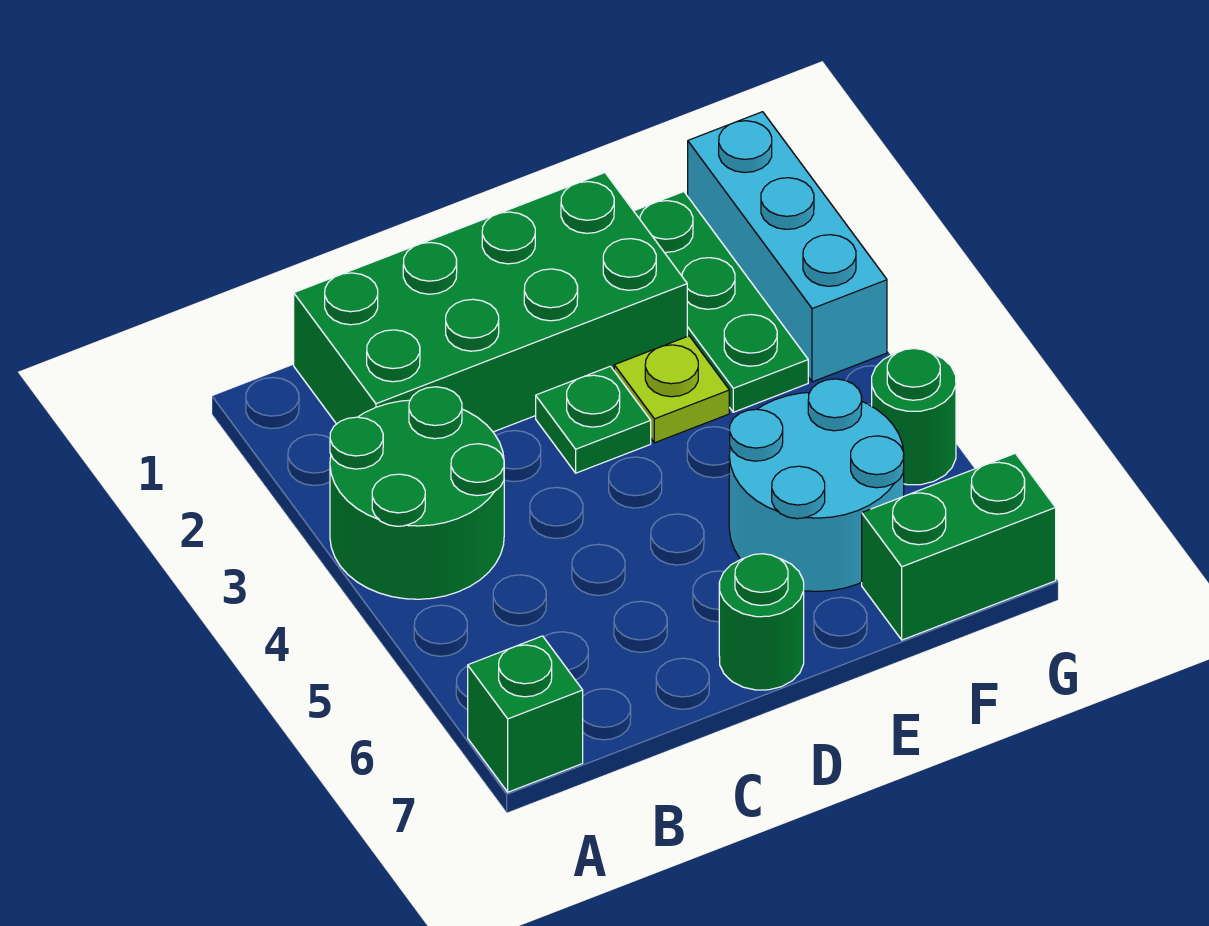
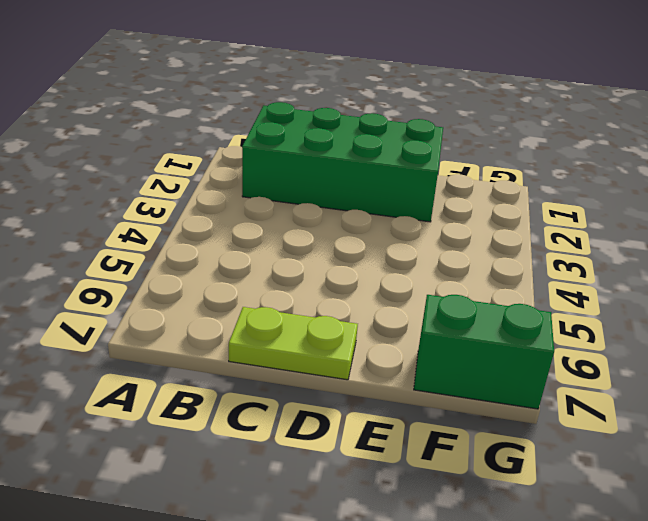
lime 1x2 plate [229,307,358,380] -> green 1x1 round brick [719,554,804,690]
none -> green 2x2 round brick [330,387,504,599]
none -> green 1x1 brick [468,636,583,792]

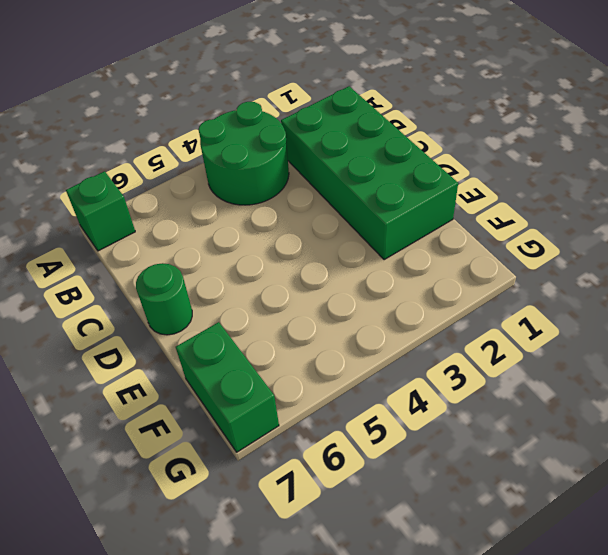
none -> green 1x1 plate [536,366,651,473]
none -> lime 1x1 plate [614,336,729,443]

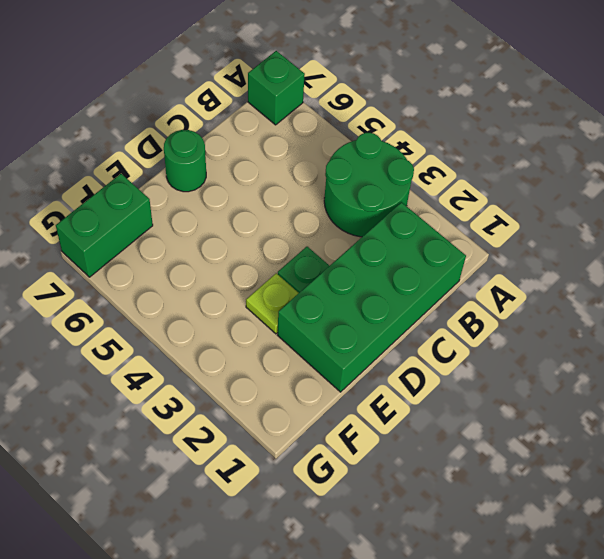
none -> cyan 2x2 round brick [729,379,904,591]
none -> green 1x3 plate [634,192,808,412]

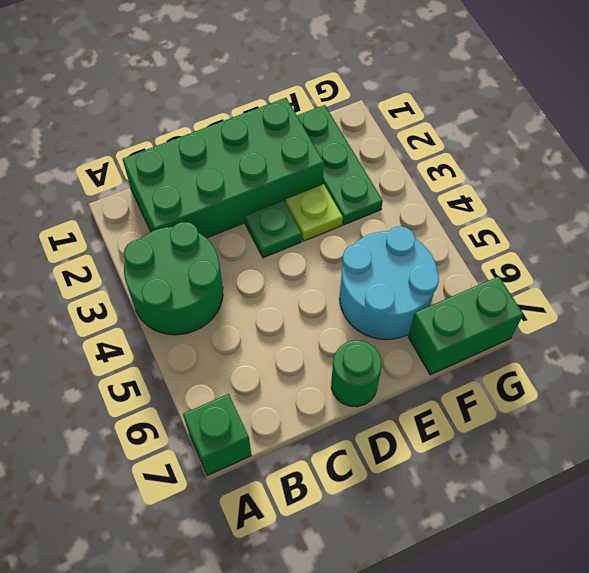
none -> cyan 1x3 brick [688,112,887,382]
none -> green 1x1 round brick [872,349,956,485]

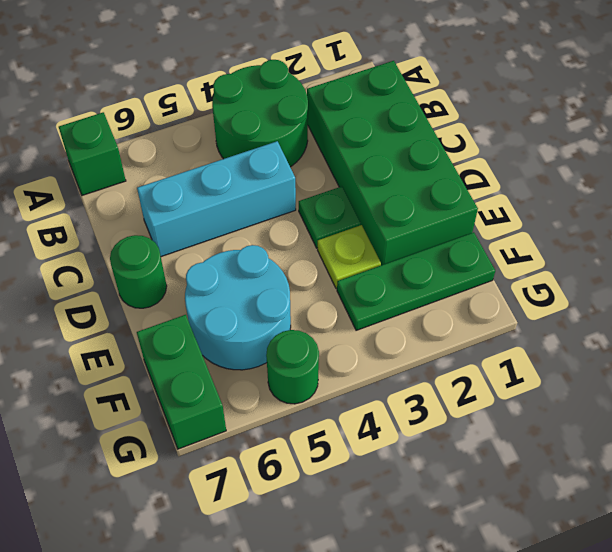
cyan 1x3 brick [137,141,296,257] -> cyan 1x3 brick moved to [688,112,887,382]

